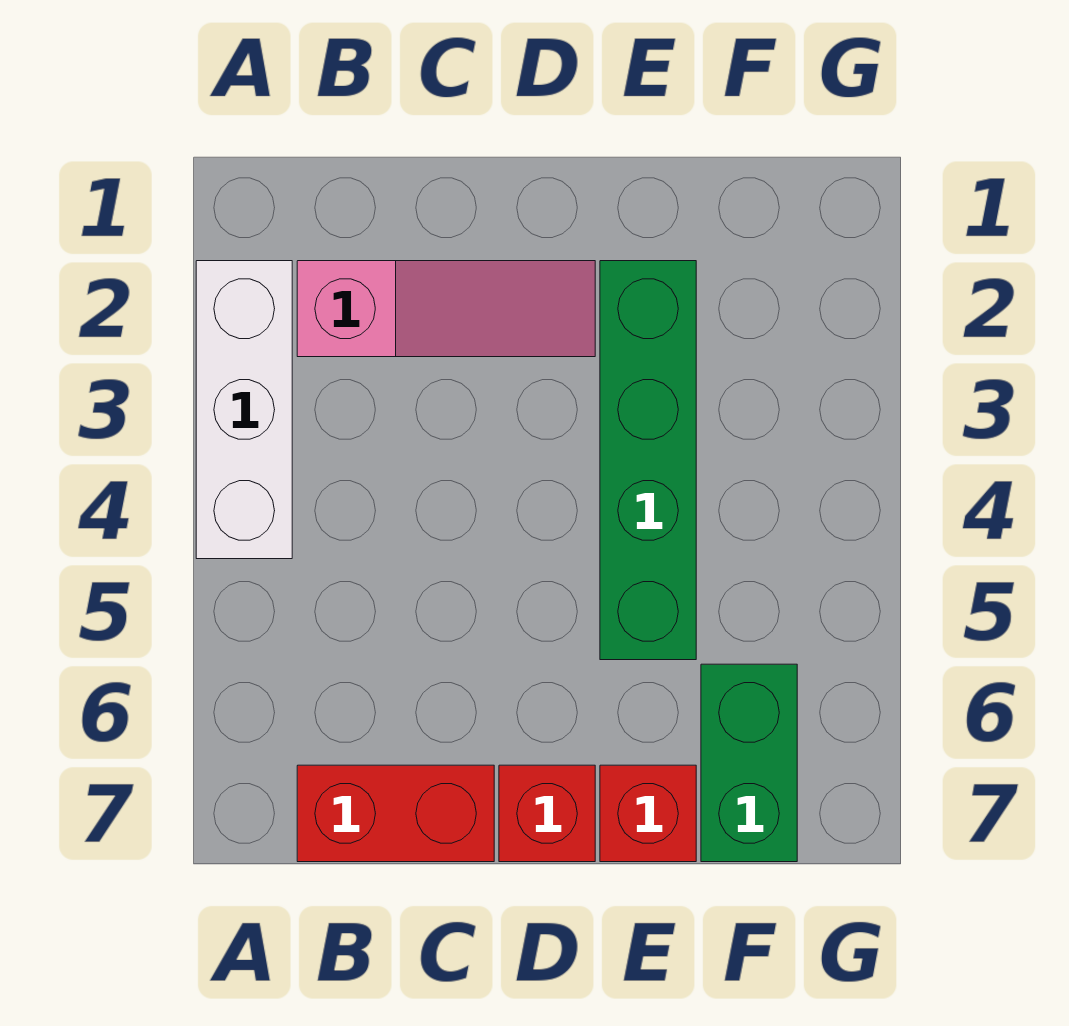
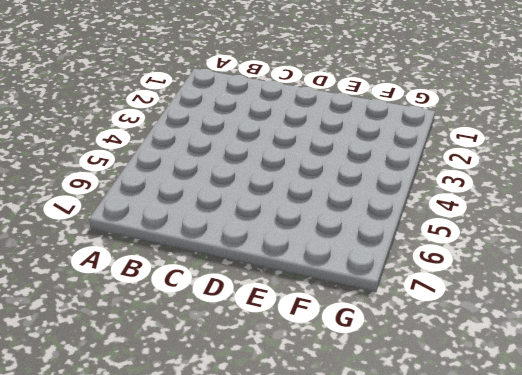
none -> white 1x3 brick [196,261,292,559]
none -> pink 1x3 slope [297,261,595,357]

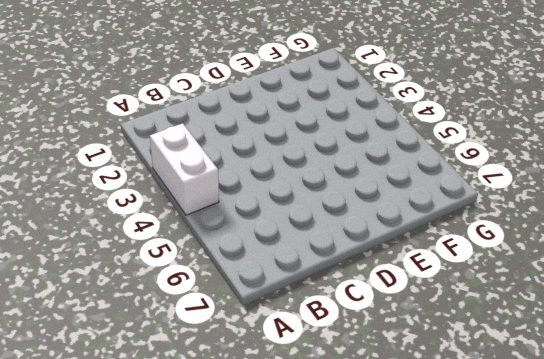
white 1x2 brick [150,123,219,215] -> white 1x3 brick [196,261,292,559]
none -> pink 1x3 slope [297,261,595,357]
none -> red 1x2 brick [297,765,494,862]

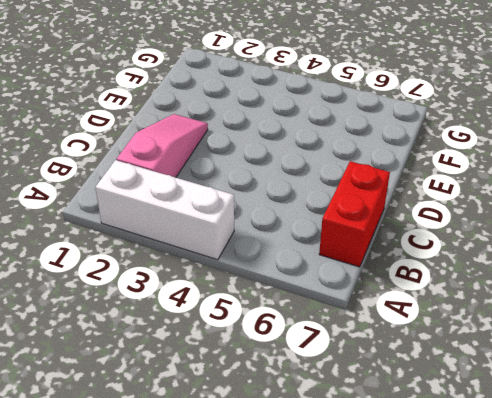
none -> red 1x1 brick [499,765,595,862]
none -> green 1x4 brick [600,261,696,660]

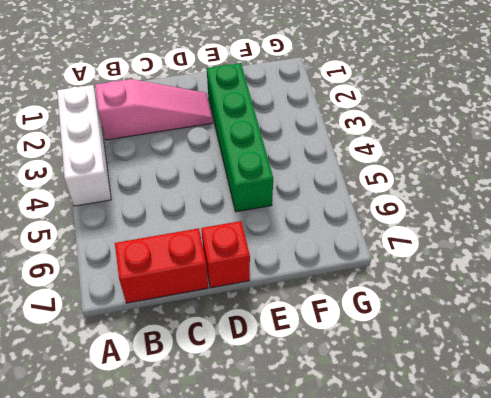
none -> red 1x1 brick [600,765,696,862]
none -> green 1x2 brick [701,664,797,862]

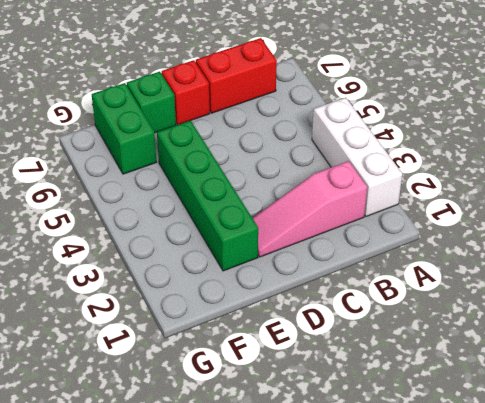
green 1x1 brick [127,72,176,133] -> red 1x1 brick [600,765,696,862]

